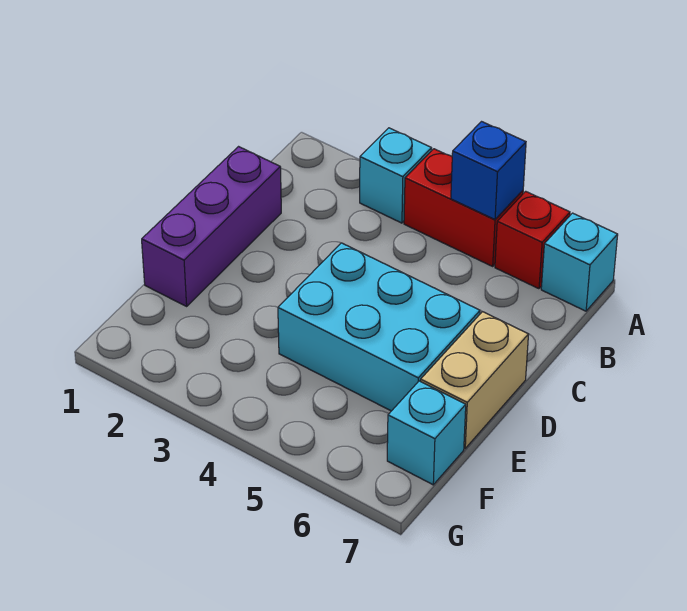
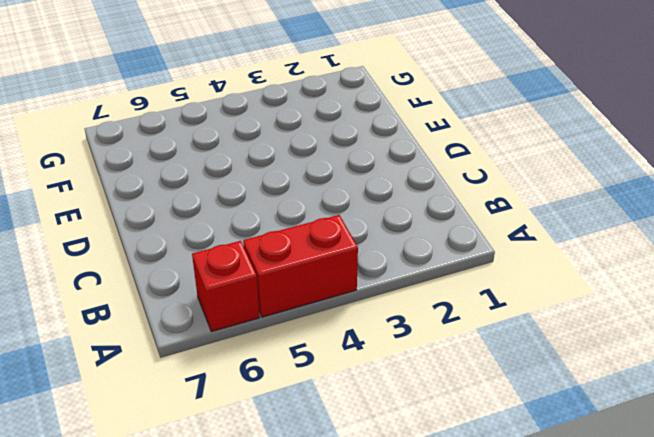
none -> cyan 1x1 brick [360,128,432,223]
none -> cyan 1x1 brick [541,213,618,311]

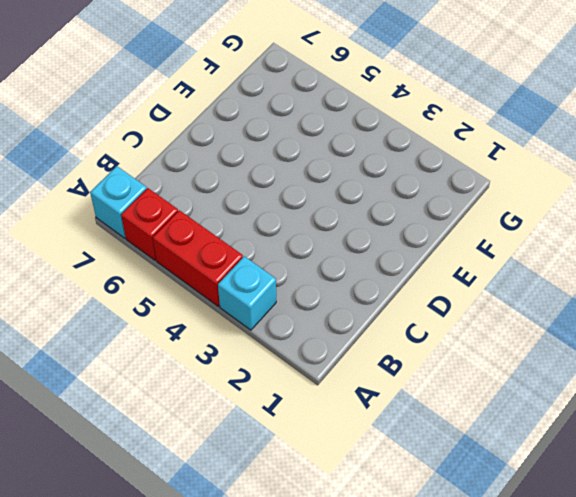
none -> purple 1x3 brick [142,147,281,306]
none -> cyan 2x3 brick [278,243,480,411]

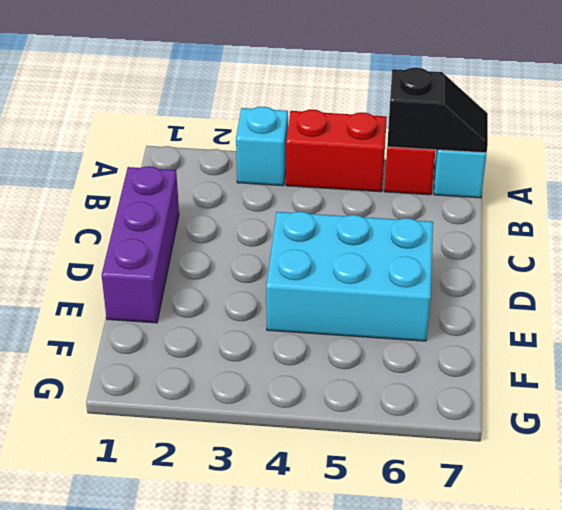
black 1x2 slope [387,68,488,153] -> none
none -> tan 1x2 brick [421,312,529,448]
none -> cyan 1x1 brick [387,381,466,485]

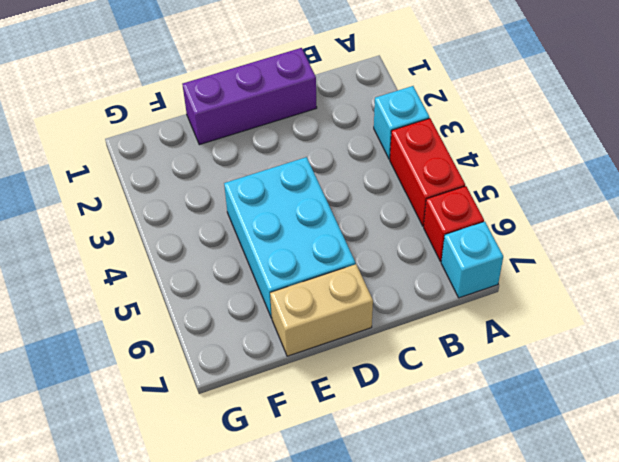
none -> cyan 1x1 brick [387,381,466,485]
none -> blue 1x1 brick [451,122,526,220]

